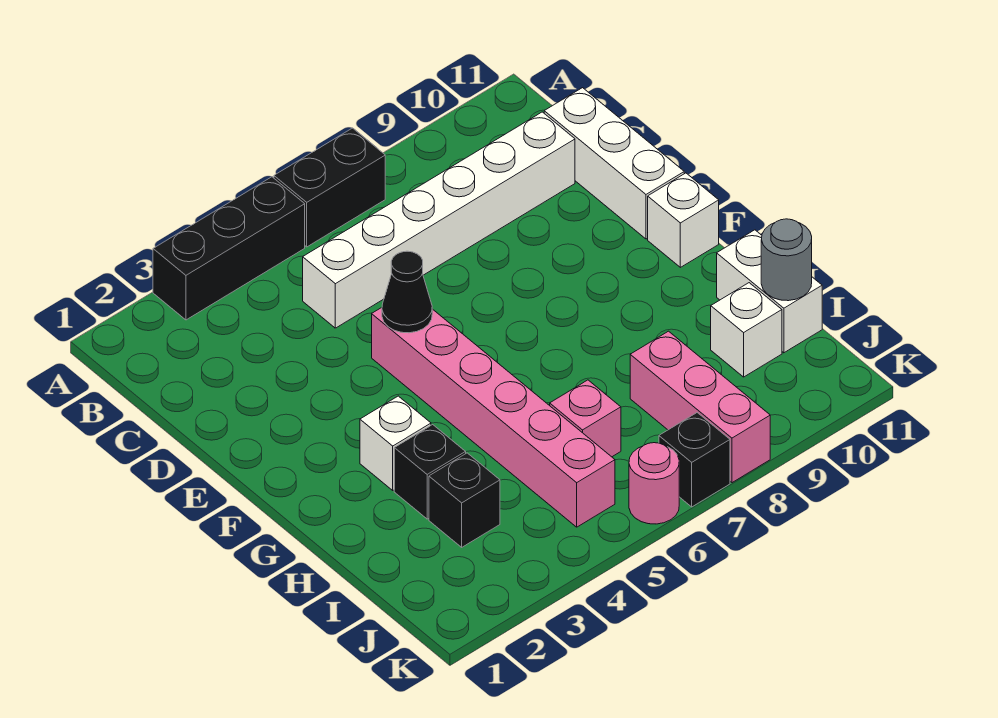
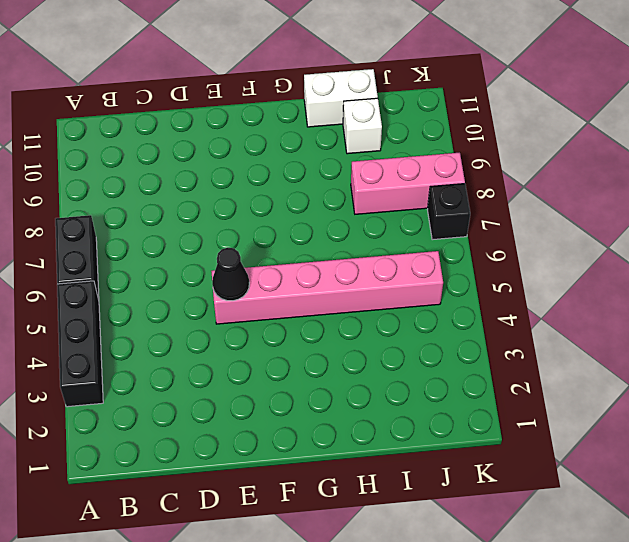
none -> white 1x6 brick [303,112,575,328]
none -> white 1x3 brick [544,88,684,239]
none -> white 1x1 brick [648,173,719,267]

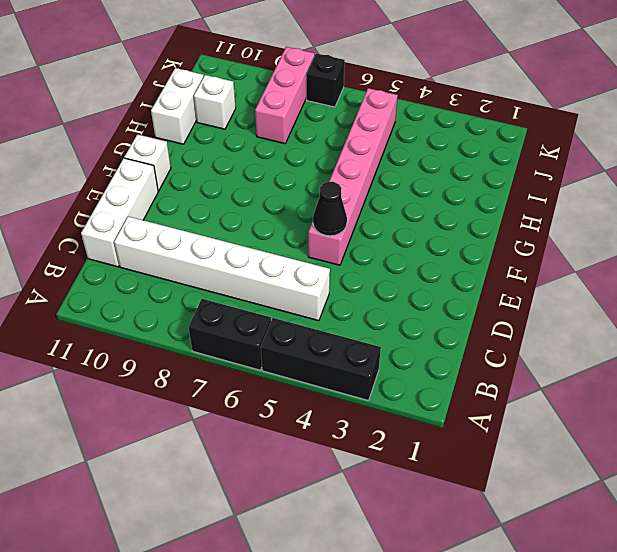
none -> white 1x1 brick [360,396,431,490]
none -> black 1x1 brick [394,425,466,519]
none -> black 1x1 brick [429,453,500,547]

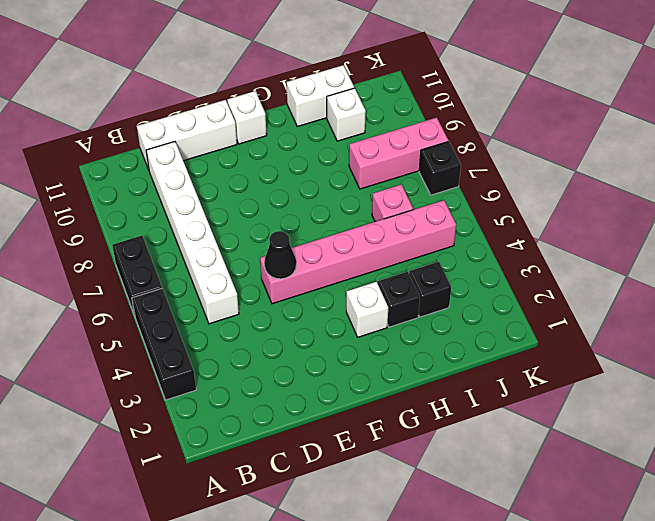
none -> pink 1x1 round brick [629,443,679,524]
none -> grey 1x1 round brick [761,219,812,301]

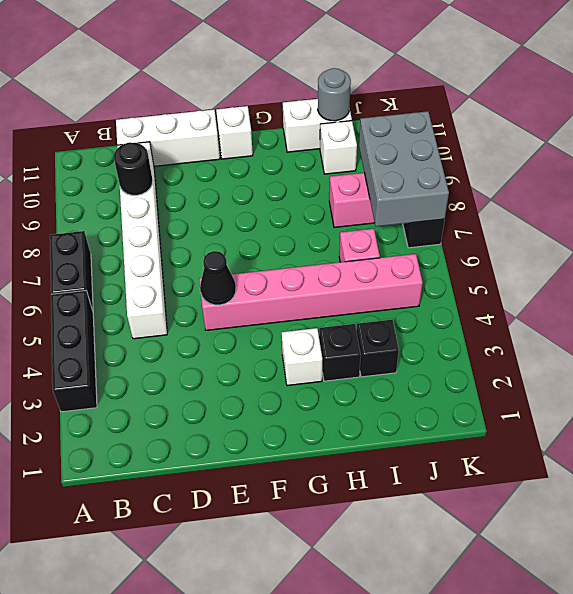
black 1x1 round brick [114,142,153,195] -> none
grey 2x3 brick [359,111,449,227] -> none
none -> pink 1x1 round brick [629,443,679,524]

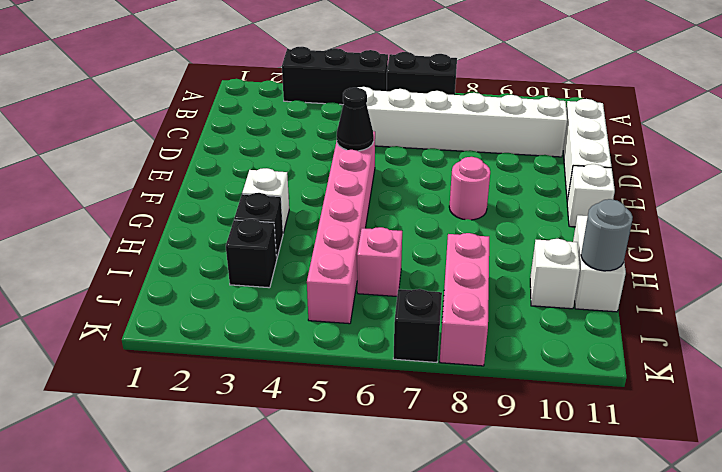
pink 1x1 round brick [449,157,490,220] -> pink 1x1 round brick moved to [629,443,679,524]

